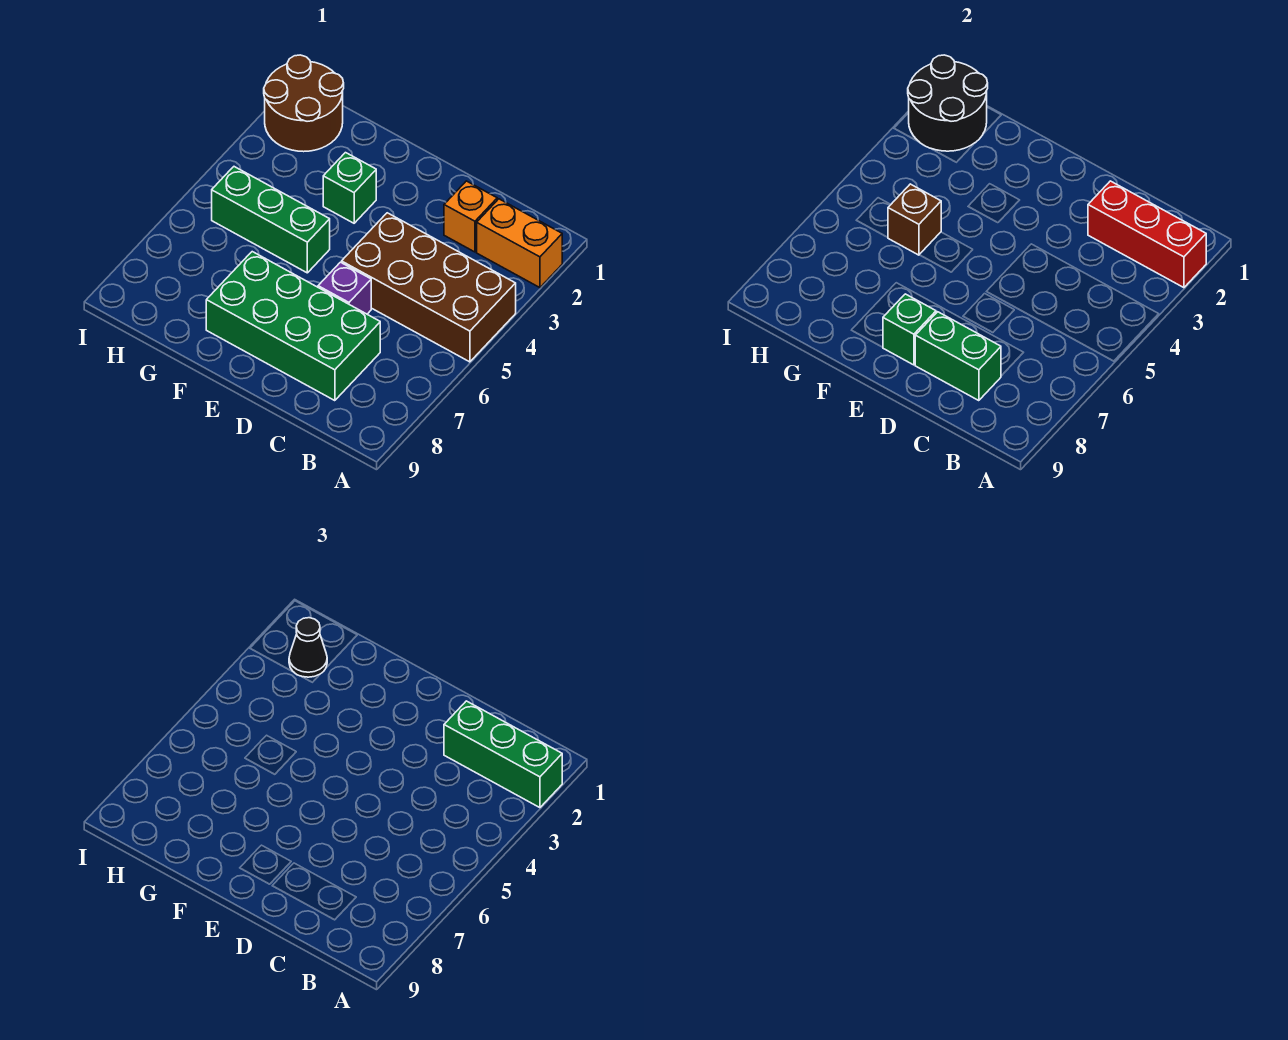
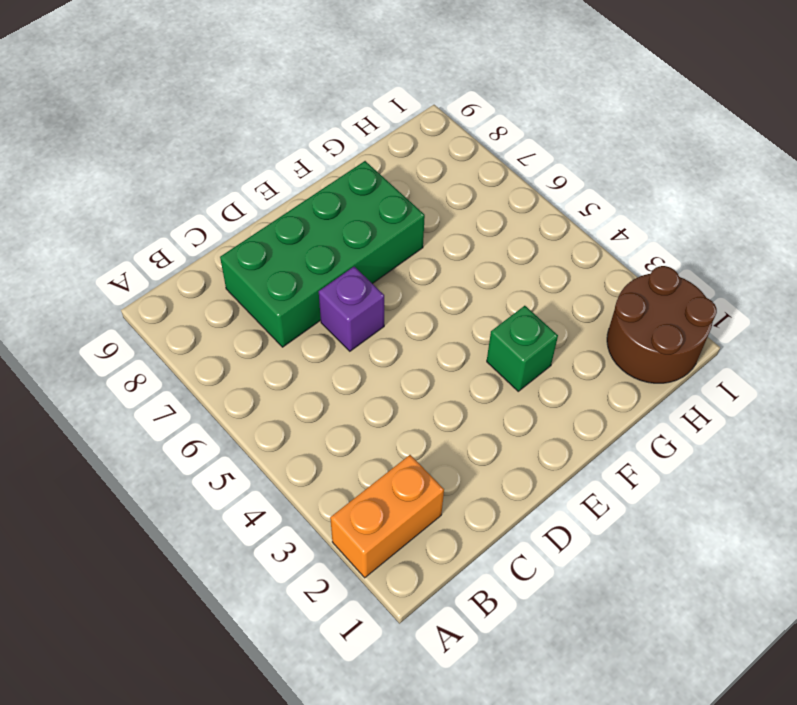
none -> brown 2x4 brick [342,213,516,362]
none -> orange 1x1 brick [444,181,497,252]
none -> green 1x3 brick [212,167,330,273]

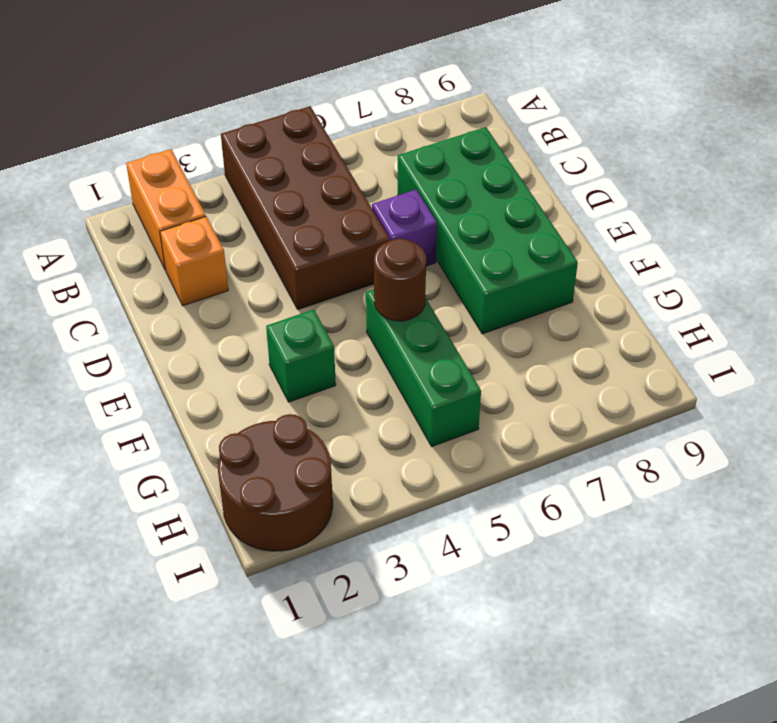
brown 1x1 round brick [374,239,426,321] -> none
none -> red 1x3 brick [1088,181,1206,288]
none -> green 1x2 brick [915,312,1001,401]
none -> green 1x1 brick [883,294,936,365]

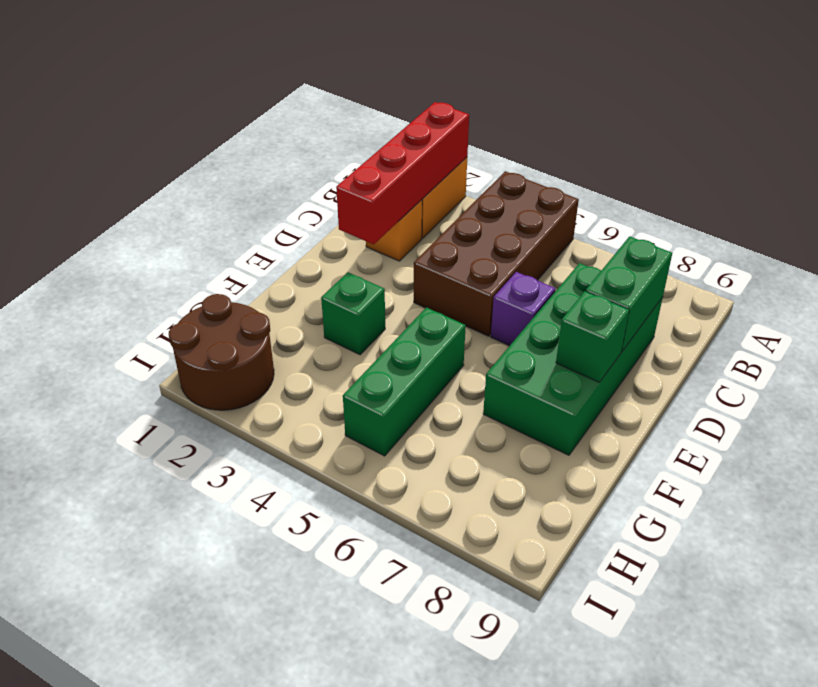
red 1x4 brick [336,102,469,244] -> red 1x3 brick [1088,181,1206,288]
none -> brown 1x1 brick [888,184,941,255]
none -> black 2x2 round brick [908,55,988,151]
none -> green 1x3 brick [444,701,562,808]

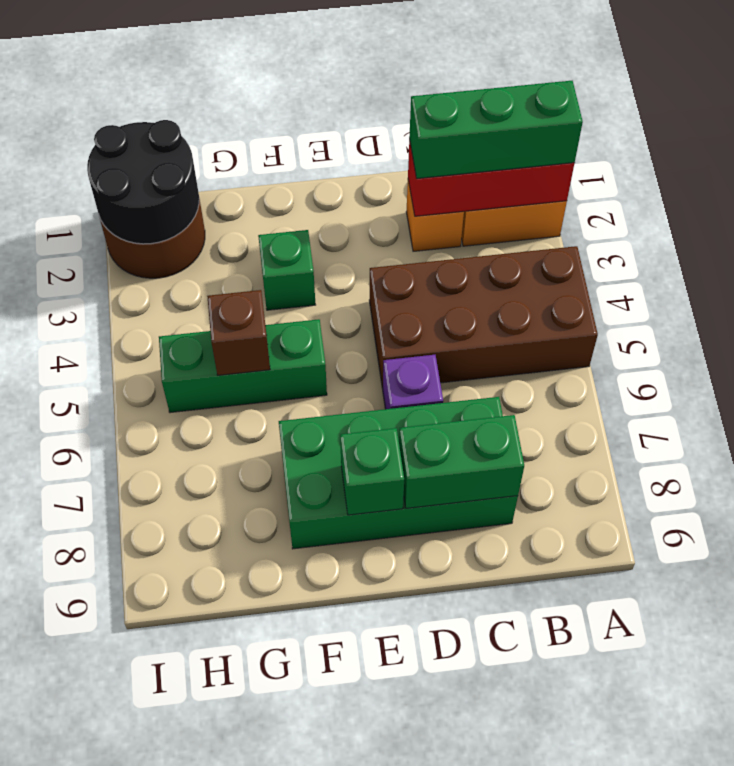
none -> black 1x1 cone [289,618,327,677]

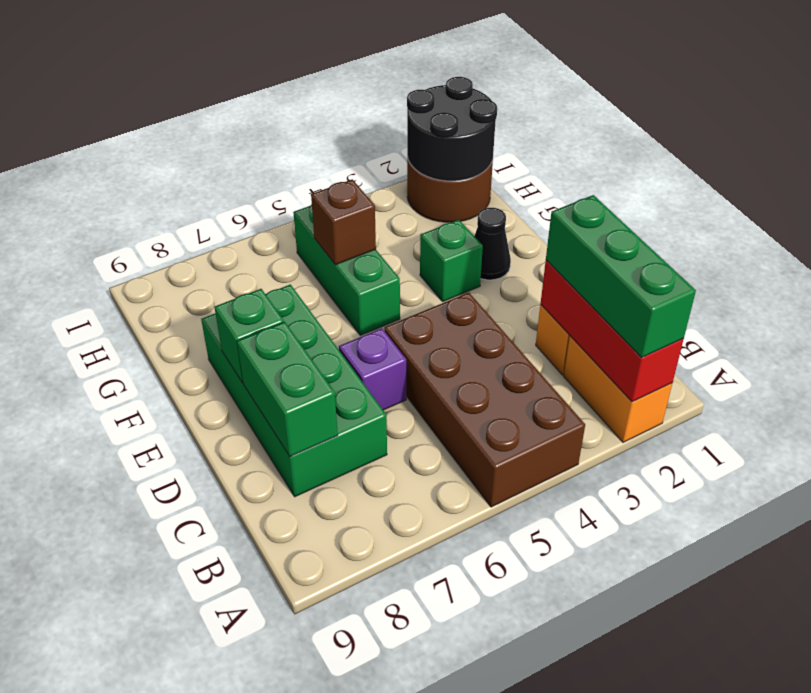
black 1x1 cone [475,208,511,280] -> black 1x1 cone moved to [289,618,327,677]

